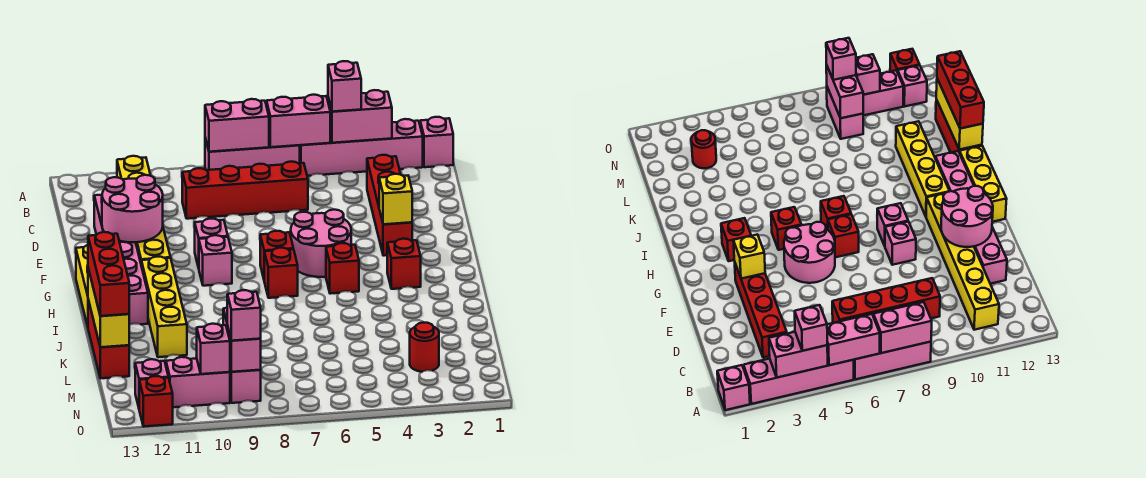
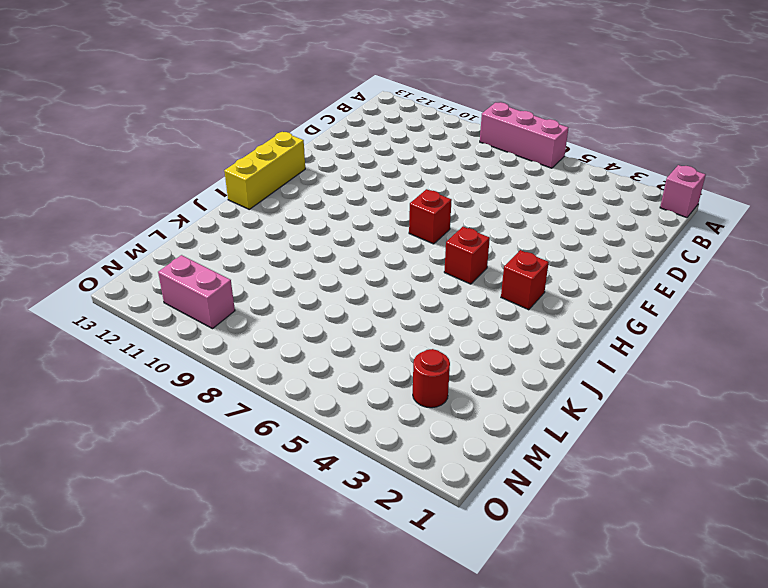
none -> pink 1x4 brick [300,119,423,176]
none -> yellow 1x6 brick [117,156,171,262]
none -> red 1x4 brick [367,155,412,256]
none -> red 1x4 brick [182,162,308,219]

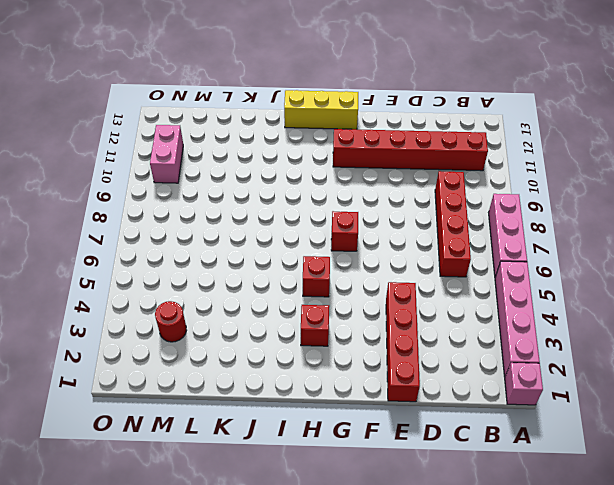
red 1x6 brick [333,129,488,171] -> yellow 1x6 brick [117,156,171,262]
red 1x4 brick [386,282,420,402] -> red 1x4 brick turned to [367,155,412,256]
none -> pink 1x6 brick [94,195,148,325]
none -> pink 2x2 round brick [290,210,351,277]
none -> pink 1x1 brick [195,219,228,268]
none -> pink 1x1 brick [199,235,232,286]

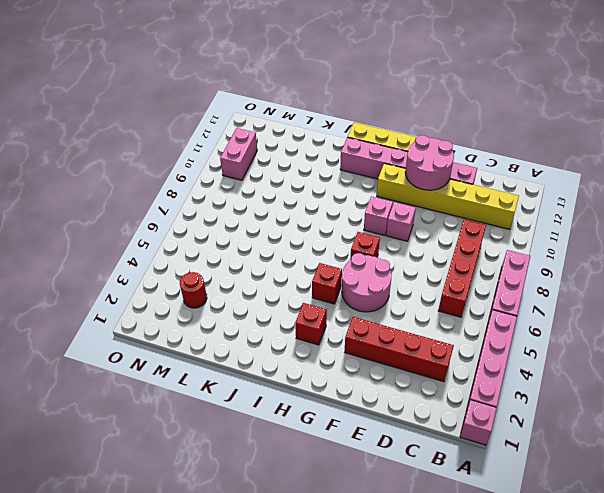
none -> red 1x1 brick [264,248,298,298]
none -> yellow 1x4 brick [141,257,187,357]
none -> red 1x3 brick [88,300,129,378]
none -> pink 1x2 brick [230,369,261,403]

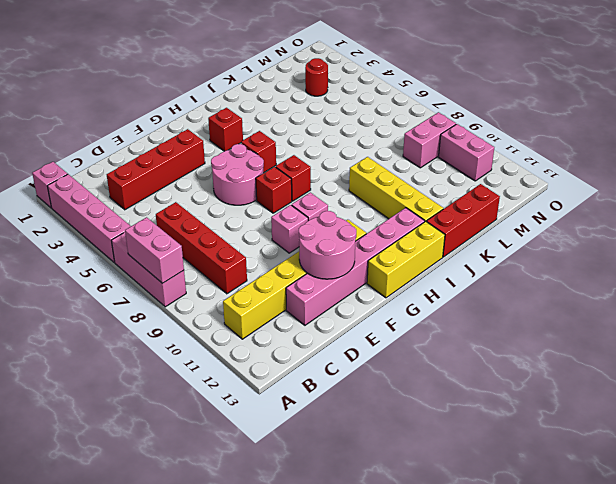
yellow 1x4 brick [349,157,443,222] -> yellow 1x4 brick turned to [141,257,187,357]
none -> pink 1x1 brick [135,359,168,407]
none -> red 1x1 brick [139,376,173,427]
none -> pink 1x2 brick [328,90,392,143]
none -> pink 1x2 brick [267,95,330,147]

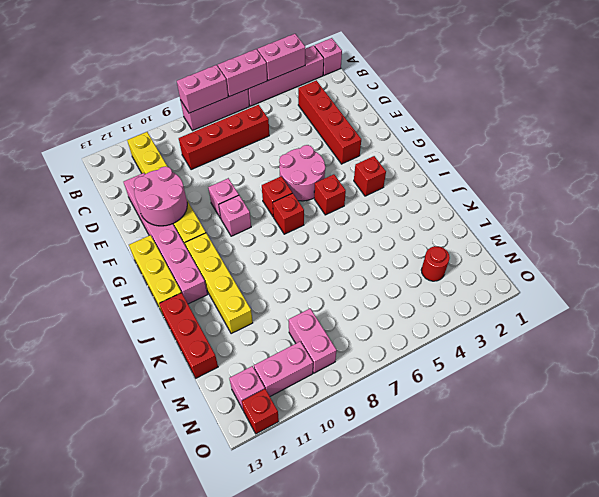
none -> yellow 1x1 brick [379,174,412,224]
none -> yellow 1x3 brick [88,268,129,347]
none -> pink 1x2 brick [223,308,261,372]
none -> pink 1x1 brick [197,324,230,374]

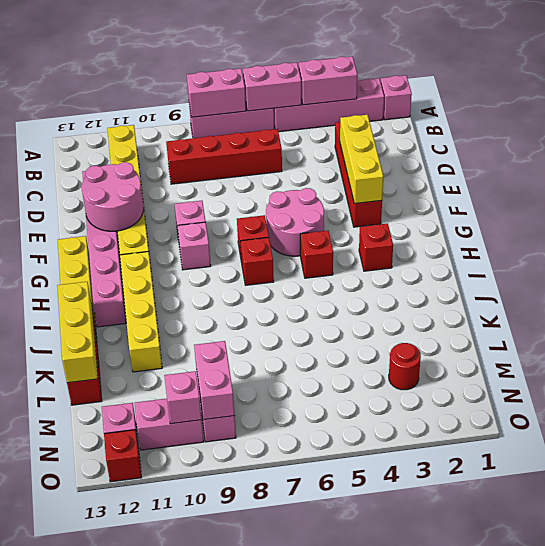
yellow 1x3 brick [340,115,383,204] -> yellow 1x1 brick [379,174,412,224]
none -> pink 1x1 brick [328,61,361,112]
none -> red 1x3 brick [88,232,129,316]
none -> pink 1x1 brick [227,290,261,341]

